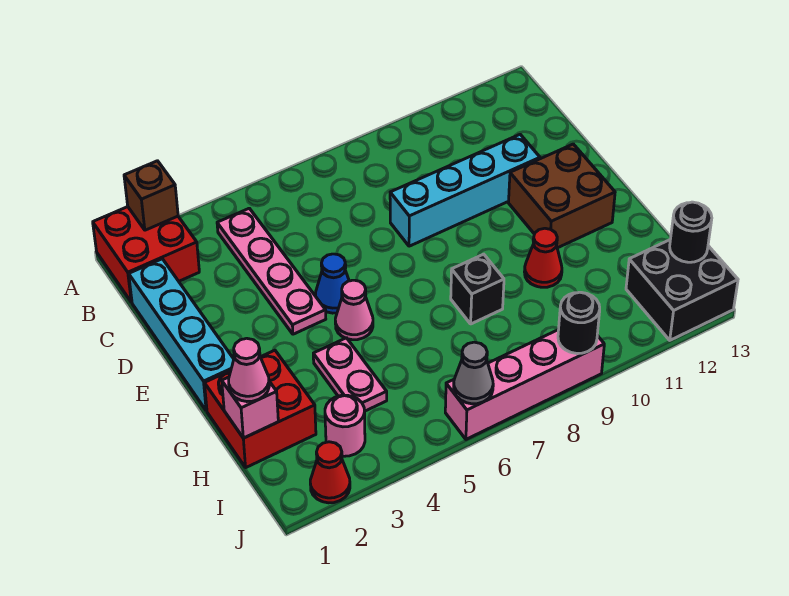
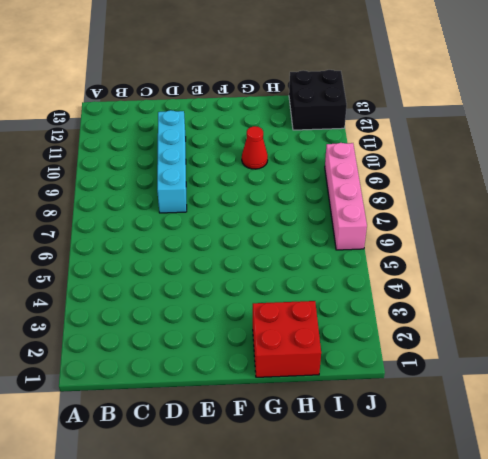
none -> red 2x2 brick [93,207,199,302]
none -> pink 1x4 plate [217,208,326,334]
none -> cyan 1x4 brick [129,259,234,411]

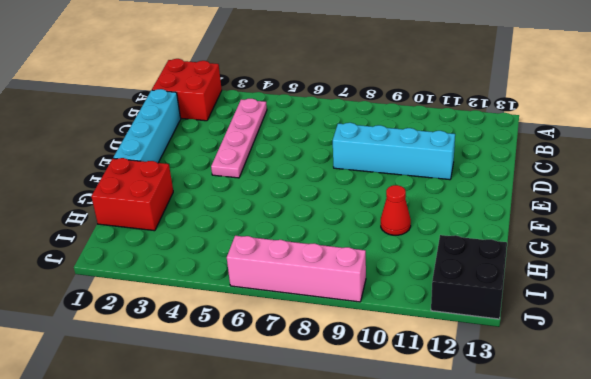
none -> blue 1x1 cone [316,254,349,313]
none -> brown 2x2 brick [509,144,615,248]
none -> pink 1x1 cone [335,280,373,340]

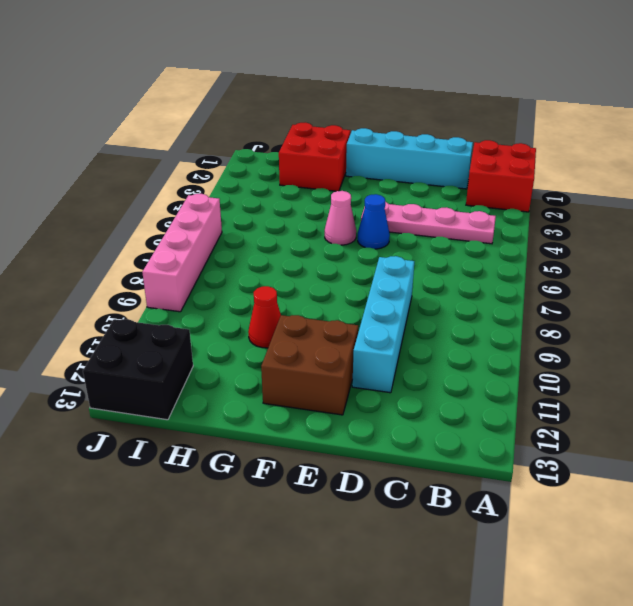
none -> pink 1x2 plate [313,338,387,411]
none -> black 1x1 brick [451,254,504,324]
none -> pink 1x1 round brick [325,395,365,456]

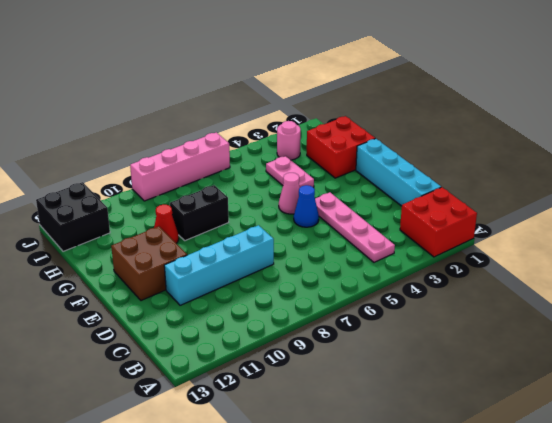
black 1x2 brick [170,185,229,241] -> black 1x1 brick [451,254,504,324]
none -> red 1x1 cone [310,442,350,503]
none -> brown 1x1 brick [124,161,178,230]
none -> pink 1x1 brick [222,377,278,438]

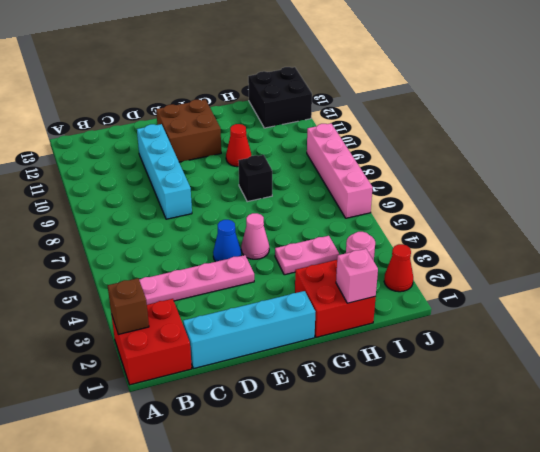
none -> black 1x1 round brick [670,202,712,262]
none -> grey 1x1 cone [454,342,493,404]
none -> black 1x1 round brick [558,292,600,354]

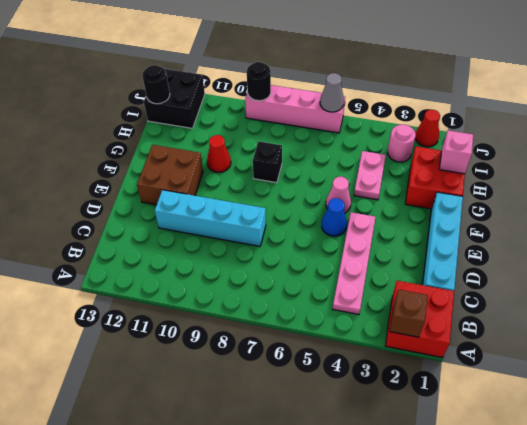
none -> pink 1x1 cone [229,338,269,402]

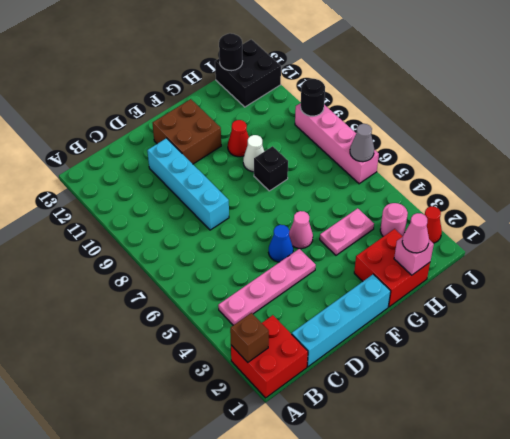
white 1x1 cone [243,135,264,172] -> none

